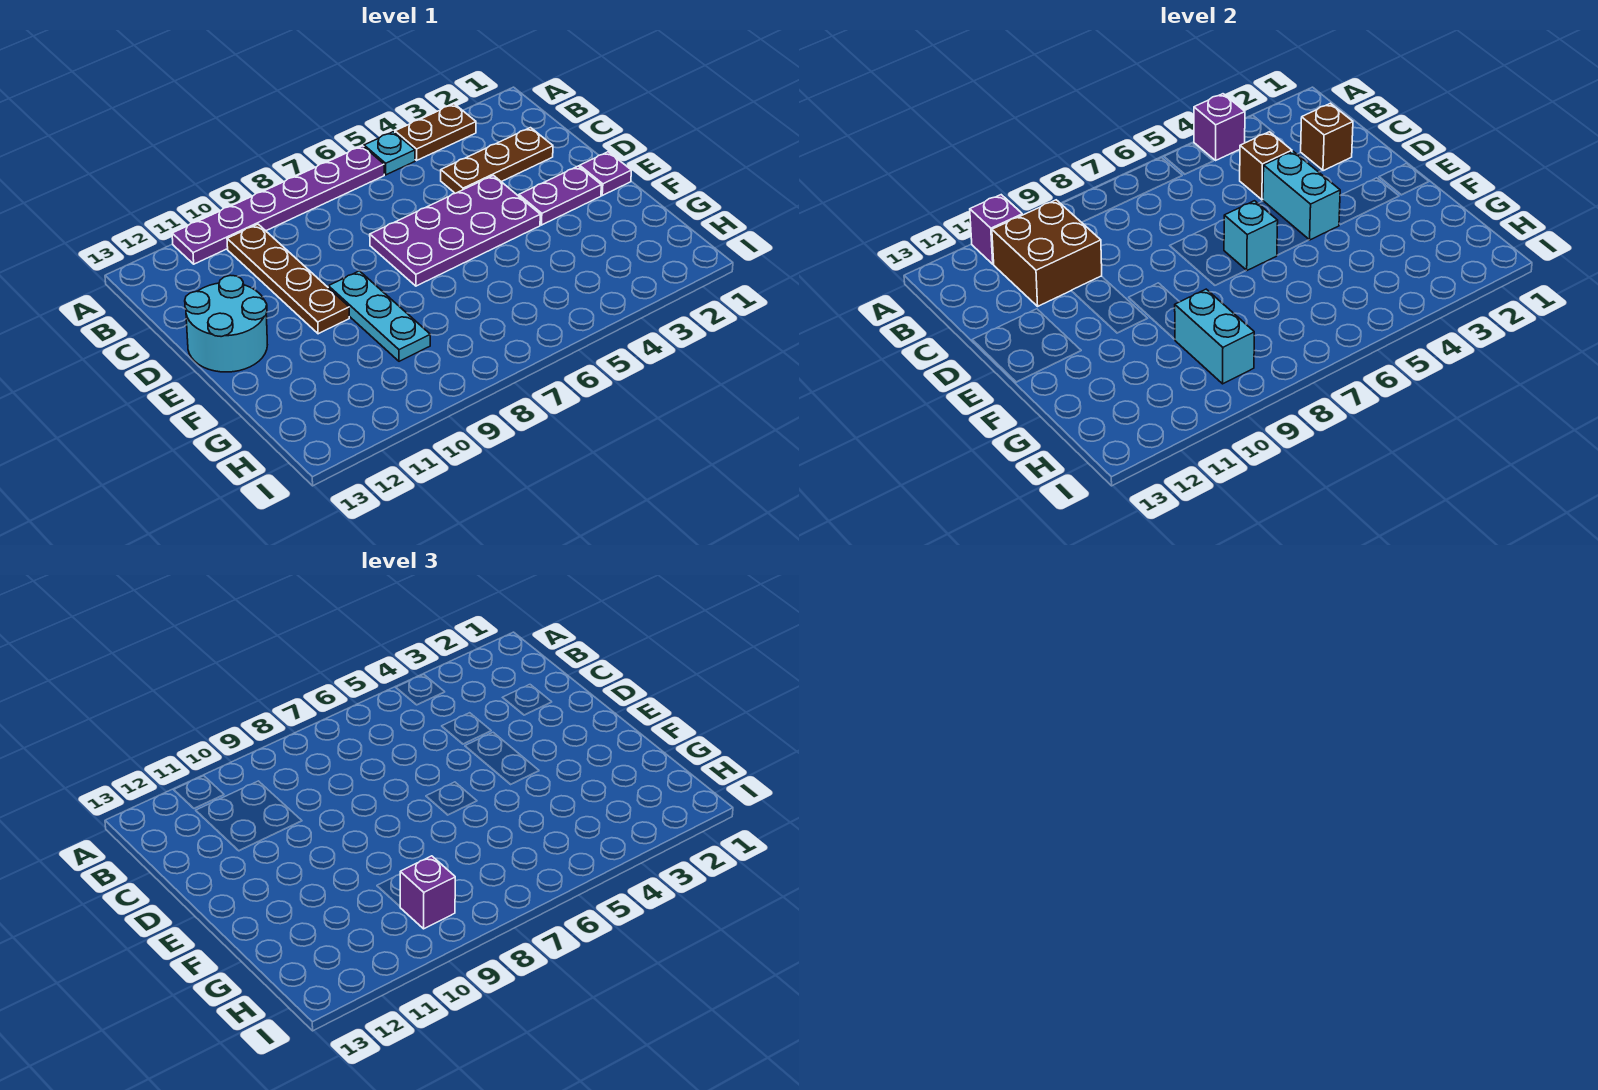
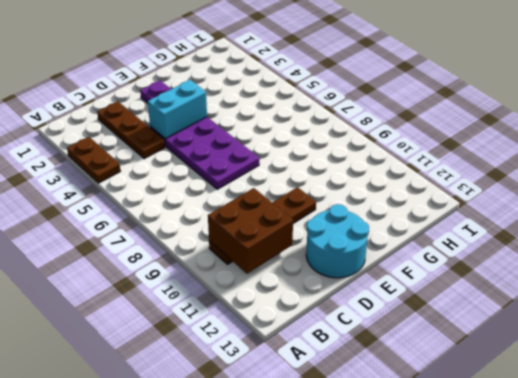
none -> cyan 1x1 plate [364,132,415,175]
none -> purple 1x6 plate [172,146,384,264]
none -> purple 1x1 plate [580,152,631,195]

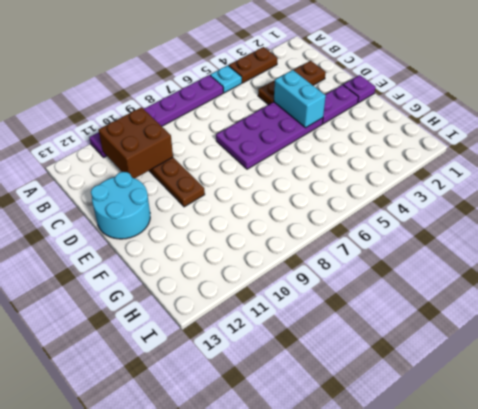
none -> cyan 1x3 plate [328,271,430,361]
none -> purple 1x1 brick [1194,94,1245,160]
none -> purple 1x1 brick [970,195,1022,264]

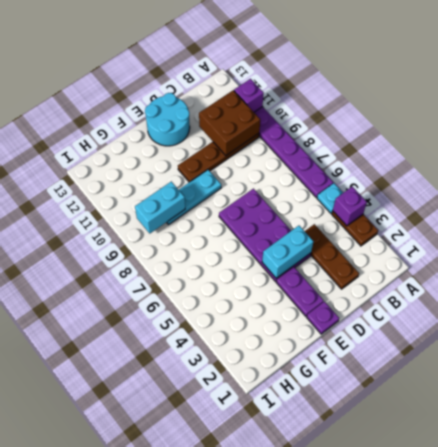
none -> brown 1x1 brick [1301,103,1353,171]
none -> brown 1x1 brick [1240,132,1292,200]
none -> cyan 1x1 brick [1224,201,1278,270]

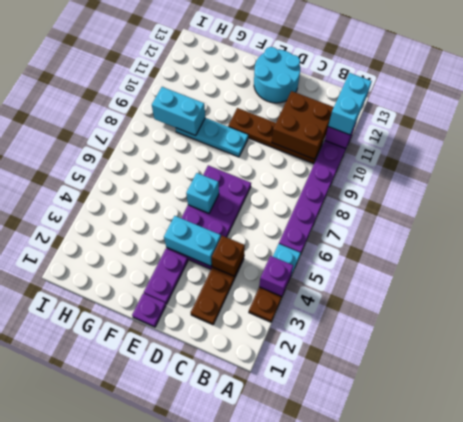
cyan 1x2 brick [328,73,372,135] -> none
none -> brown 1x1 brick [1301,103,1353,171]
none -> purple 1x1 brick [400,856,455,929]

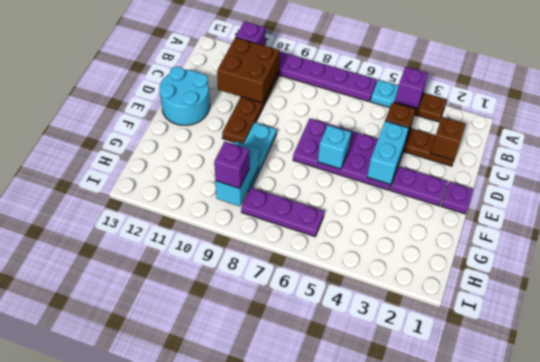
purple 1x3 plate [241,188,324,237] -> none

